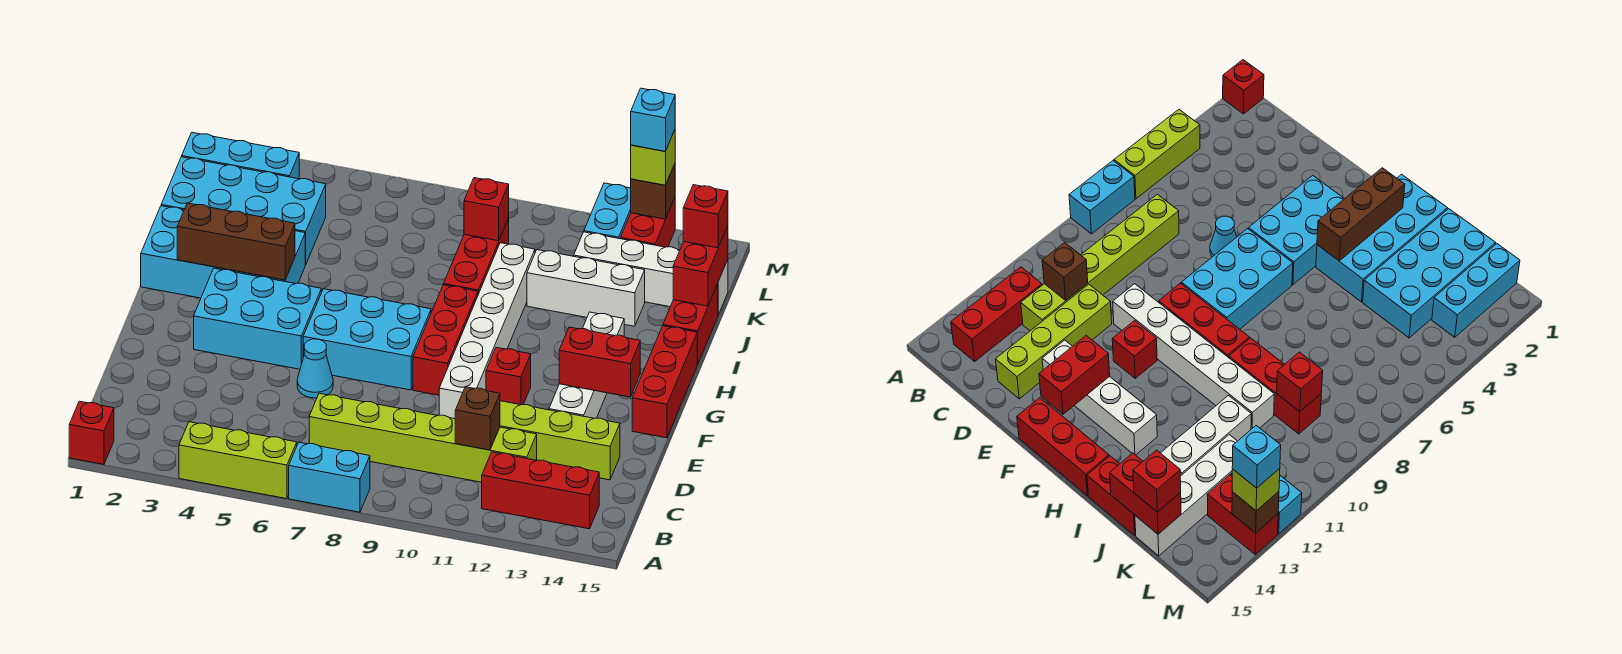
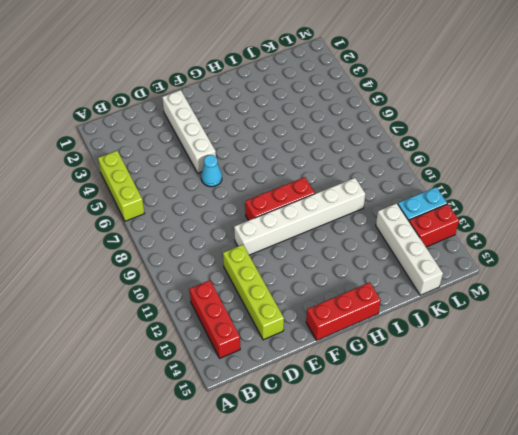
white 1x4 brick [162,90,216,173] -> white 1x4 brick turned to [549,312,624,418]
none -> red 1x1 brick [69,401,114,464]
none -> cyan 1x2 brick [289,442,370,512]
none -> lime 1x6 brick [309,393,537,482]
none -> cyan 2x3 brick [194,268,321,369]

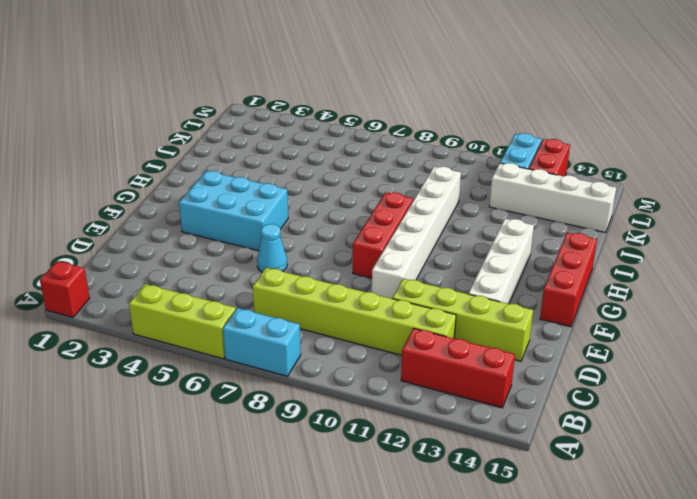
none -> cyan 2x3 brick [303,289,431,390]
none -> red 1x1 brick [486,347,531,405]
none -> cyan 2x4 brick [141,206,305,298]
none -> red 1x3 brick [443,218,509,294]

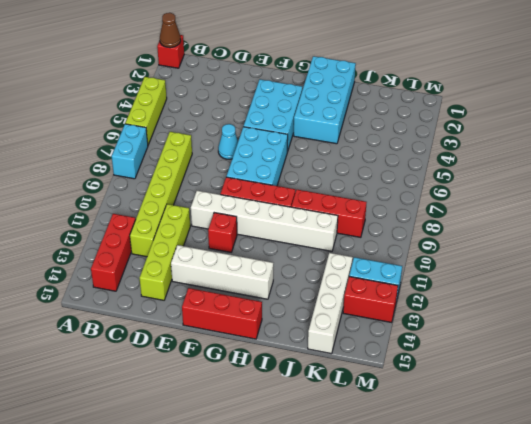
brown 1x1 cone [160,13,181,48] -> none
none -> red 1x2 brick [663,284,718,364]
none -> cyan 2x4 brick [161,157,326,265]
none -> white 1x3 brick [527,250,645,326]
none -> cyan 1x3 brick [182,133,299,179]

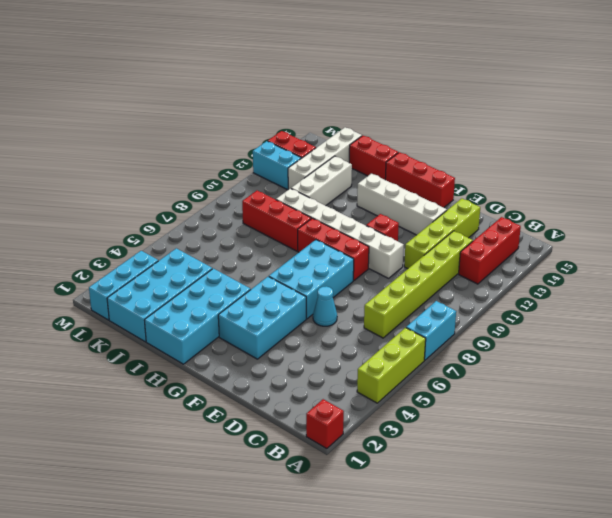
none -> brown 1x1 brick [455,387,500,450]
none -> red 1x2 brick [559,327,640,397]
none -> brown 1x3 brick [177,203,295,280]
none -> red 1x2 brick [673,226,728,306]

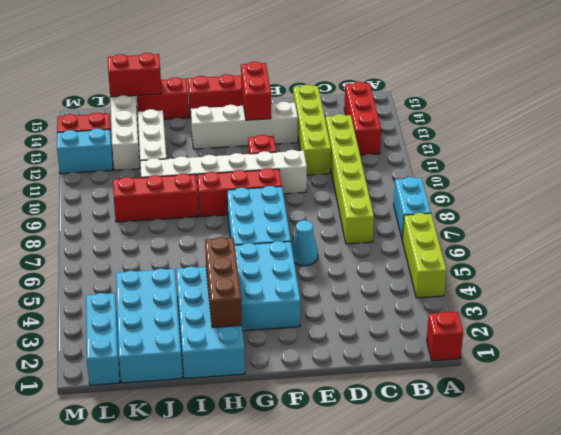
none -> brown 1x1 brick [455,387,500,450]
none -> red 1x1 brick [464,178,509,241]
none -> brown 1x1 brick [631,164,675,219]
none -> red 1x1 brick [683,185,728,248]

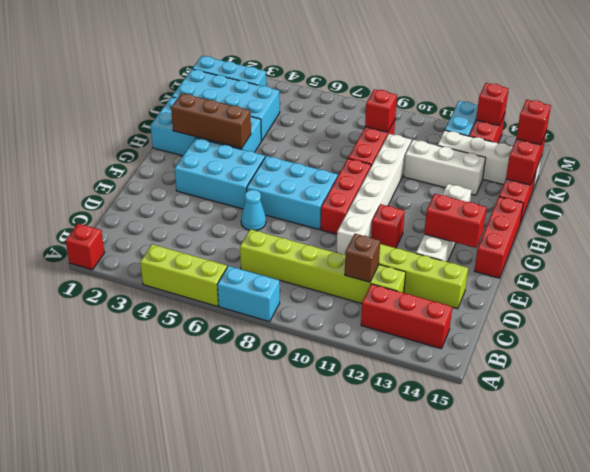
red 1x1 brick [476,83,509,125] -> brown 1x1 brick [631,164,675,219]
none -> lime 1x1 brick [631,130,675,185]
none -> cyan 1x1 brick [631,88,675,151]

